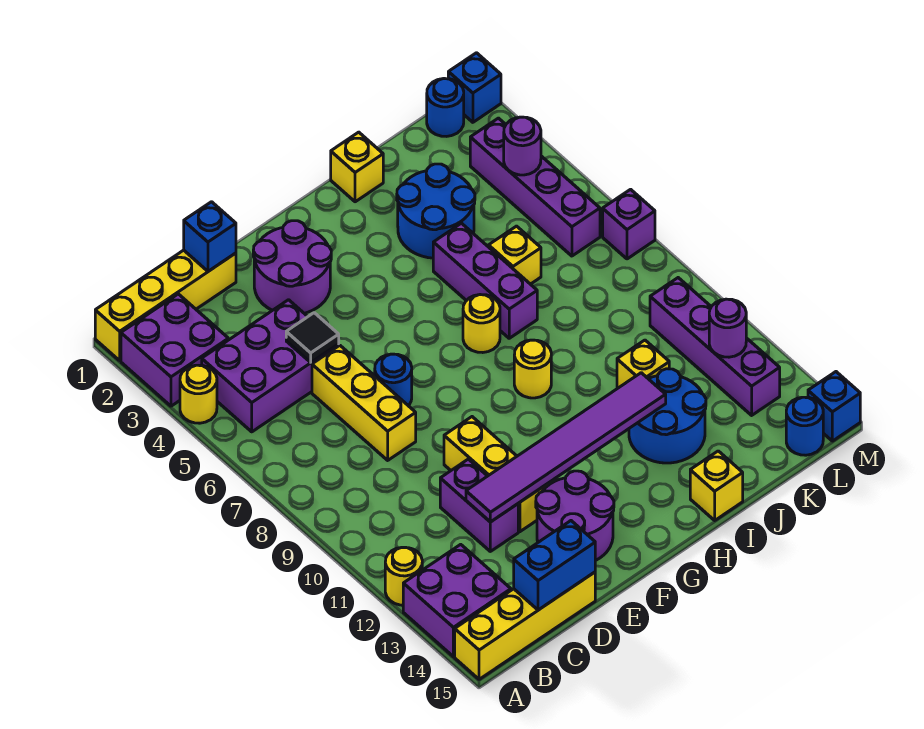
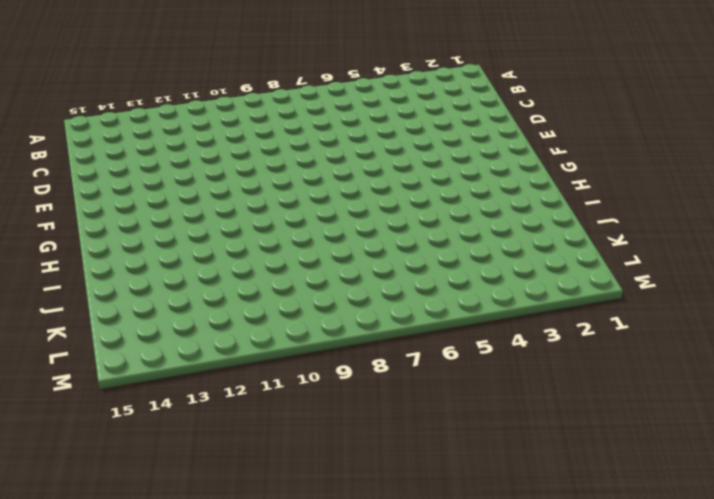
none -> yellow 1x4 brick [95,250,236,360]
none -> purple 2x2 brick [121,294,228,406]
none -> yellow 1x1 round brick [180,365,217,423]
none -> yellow 1x1 round brick [385,547,422,605]

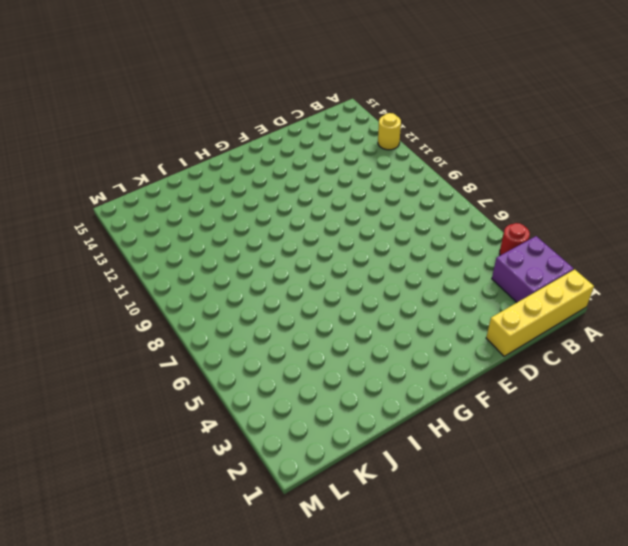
red 1x1 round brick [499,223,530,255] -> yellow 1x1 round brick [180,365,217,423]
none -> purple 2x2 brick [403,544,511,657]
none -> yellow 1x4 brick [455,572,595,679]
none -> purple 2x3 brick [202,300,339,432]
none -> yellow 1x3 brick [312,345,416,460]

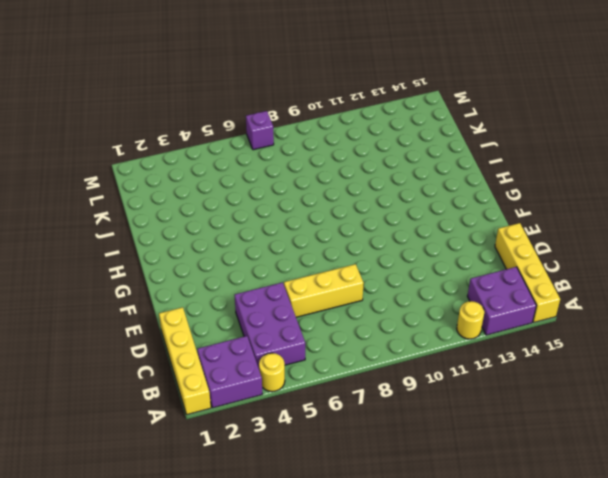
none -> purple 1x2 brick [440,459,518,551]
none -> purple 2x2 round brick [253,221,331,313]
none -> blue 1x1 round brick [375,354,412,406]
none -> yellow 1x3 brick [444,417,548,532]

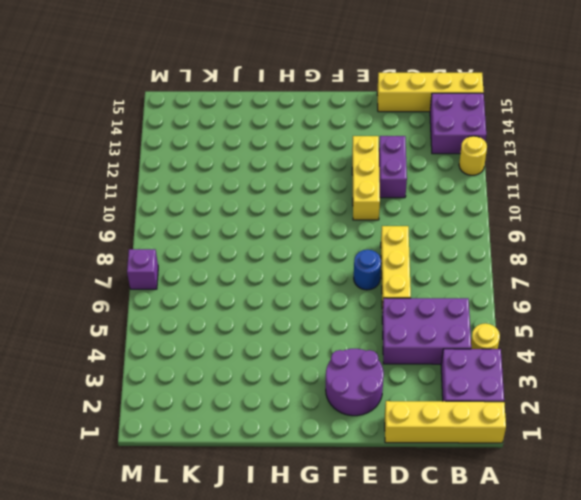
none -> purple 2x2 round brick [536,471,614,561]
none -> yellow 1x1 round brick [463,295,500,353]
none -> yellow 1x1 round brick [514,340,551,398]
none -> yellow 1x1 brick [331,132,383,202]

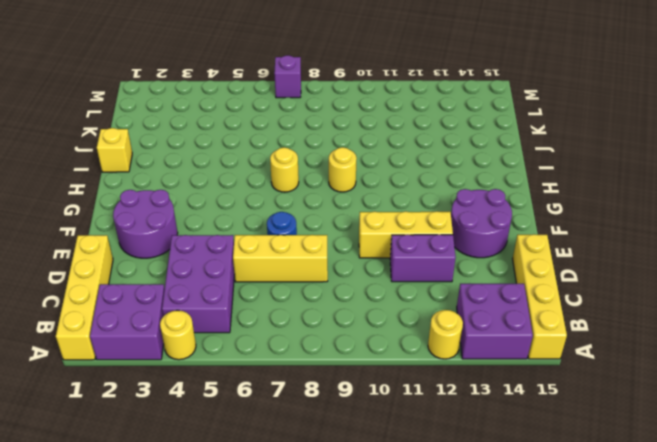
none -> blue 2x2 round brick [397,164,475,258]
none -> purple 1x3 brick [433,223,537,338]
none -> blue 2x2 round brick [629,369,706,463]
none -> yellow 1x1 brick [690,451,743,520]

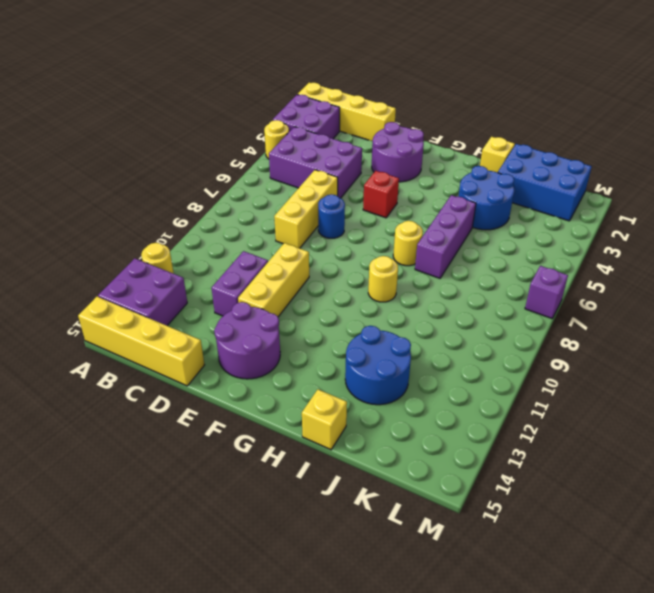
red 1x1 brick [363,171,399,218] -> none
blue 2x3 brick [498,144,592,221] -> blue 1x1 round brick [427,79,464,136]
none -> yellow 1x1 brick [489,226,541,284]
none -> yellow 1x1 brick [617,340,669,389]
none -> purple 1x4 brick [470,118,600,256]
none -> purple 1x4 brick [650,278,780,415]

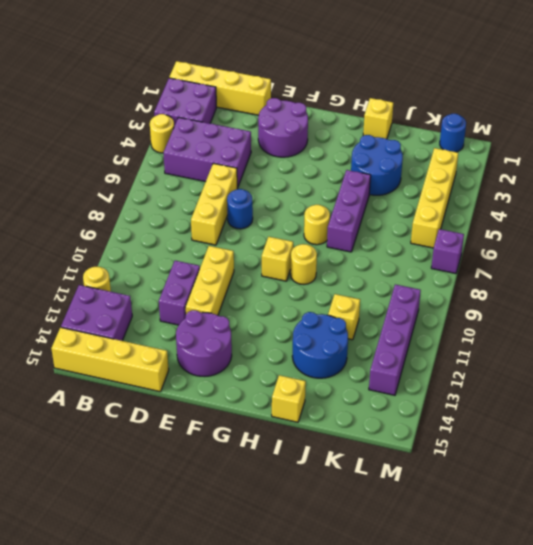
yellow 1x1 brick [262,237,293,281] -> yellow 1x1 brick moved to [489,226,541,284]
yellow 1x4 brick [411,148,458,248] -> purple 1x4 brick [470,118,600,256]
none -> blue 1x1 round brick [786,397,823,455]
none -> blue 1x1 brick [448,53,501,122]
none -> blue 1x1 brick [808,372,860,441]
none -> blue 1x2 brick [514,521,595,610]

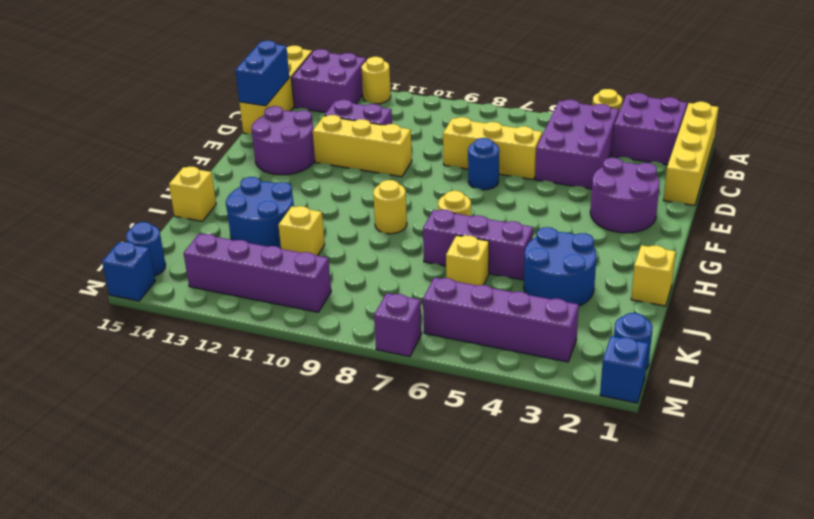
none -> blue 1x1 brick [184,202,236,271]
none -> black 1x1 tile [286,313,339,362]
none -> purple 1x6 tile [466,373,666,522]
none -> purple 1x1 round brick [504,117,541,175]

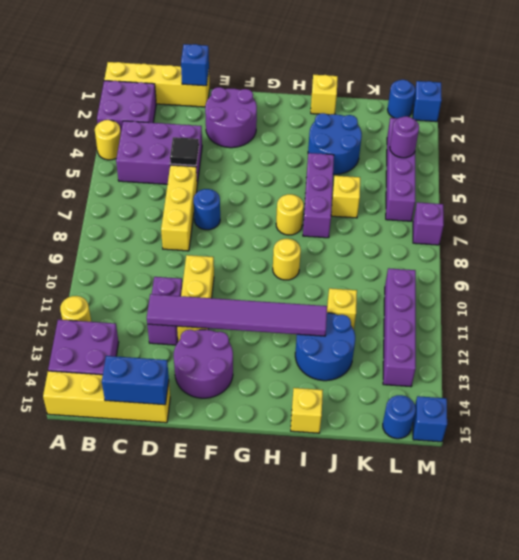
none -> purple 1x1 round brick [709,299,746,357]

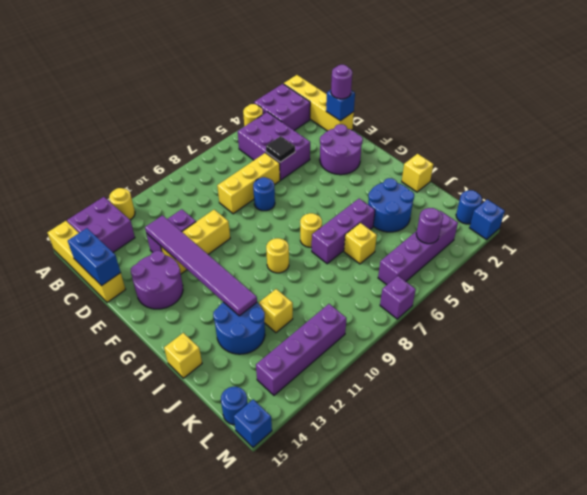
purple 1x1 round brick [331,65,352,99] -> purple 1x1 round brick moved to [709,299,746,357]

